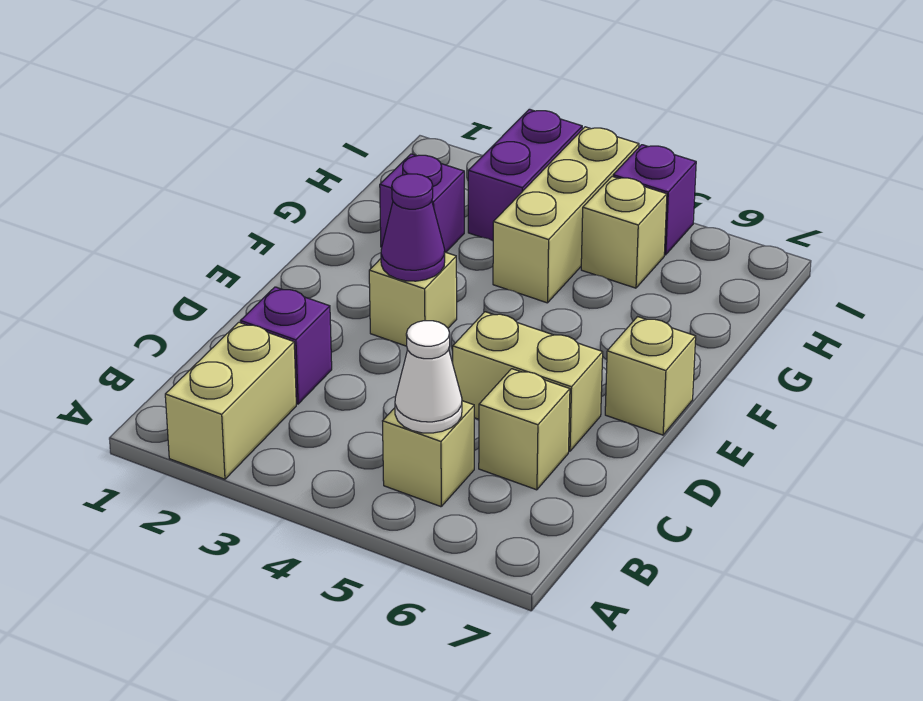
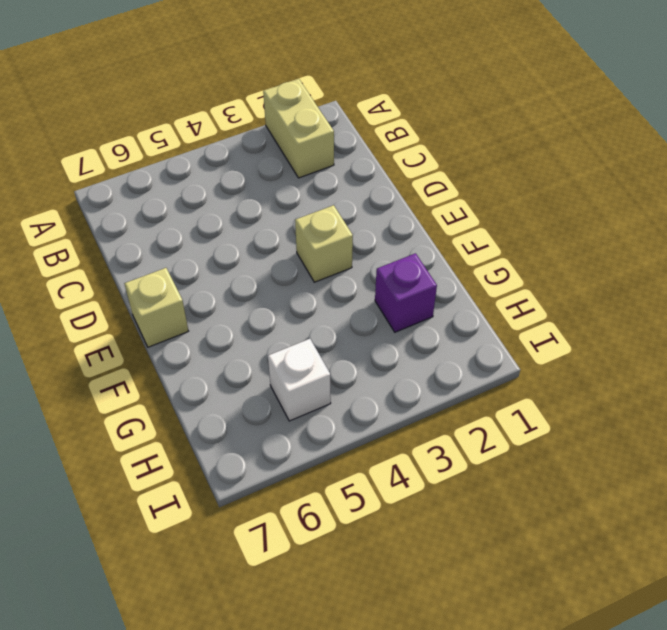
white 1x1 brick [268,339,331,421] -> tan 1x1 brick [581,176,667,288]
none -> tan 1x1 brick [383,401,474,507]
none -> purple 1x1 brick [241,287,332,404]
none -> tan 1x1 brick [479,369,570,490]

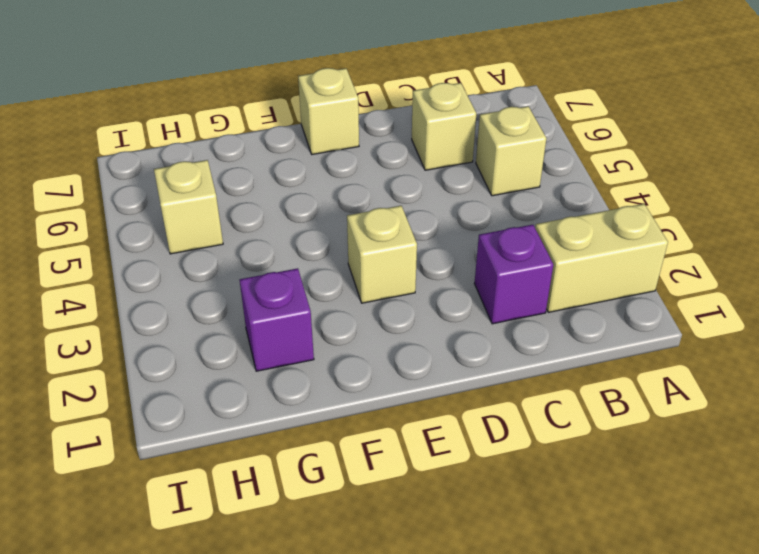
none -> tan 1x2 brick [453,312,603,451]
none -> tan 1x3 brick [493,127,639,303]
none -> purple 1x2 brick [468,109,582,241]

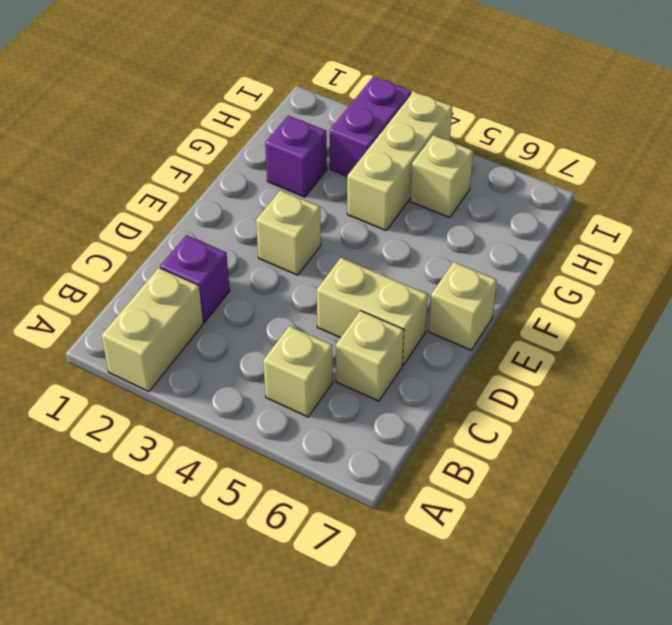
none -> purple 1x1 brick [613,145,696,255]
none -> white 1x1 cone [395,321,462,433]
none -> purple 1x1 cone [381,174,445,281]

